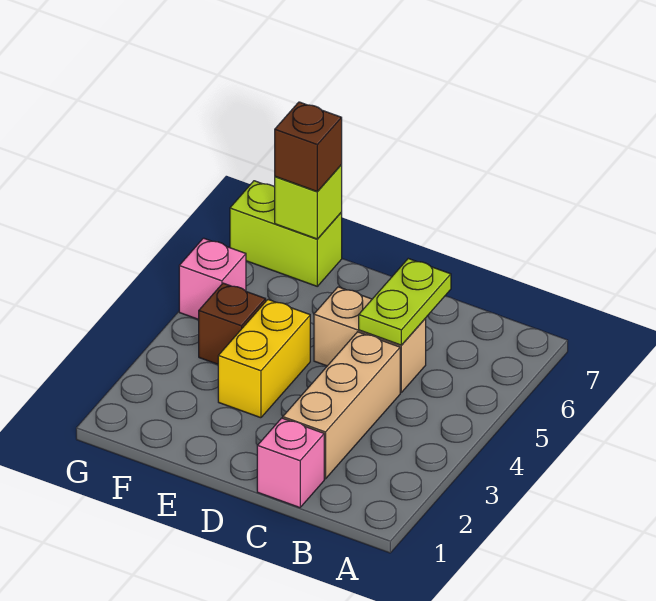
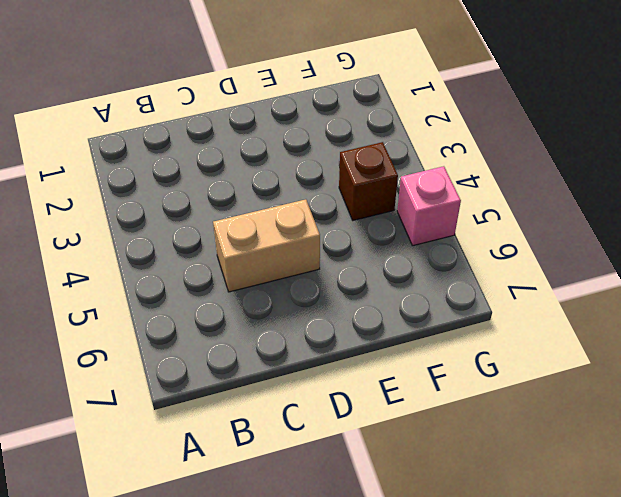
none -> pink 1x1 brick [257,418,324,508]
none -> tan 1x3 brick [283,332,400,479]

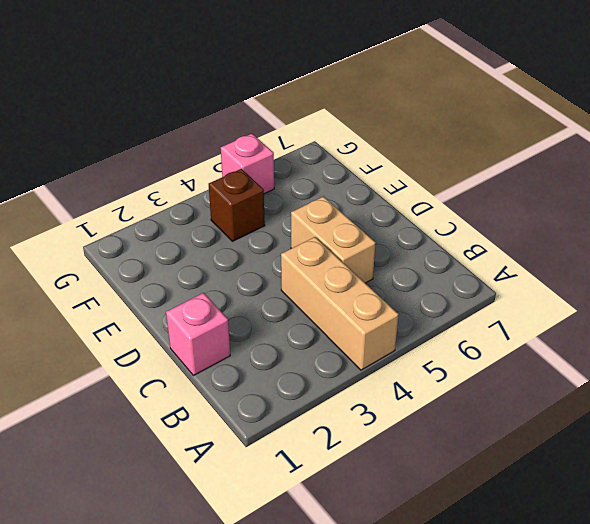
tan 1x3 brick [281,237,399,370] -> tan 1x3 brick turned to [283,332,400,479]
none -> yellow 1x2 brick [218,300,310,418]
none -> lime 1x2 brick [230,181,342,286]

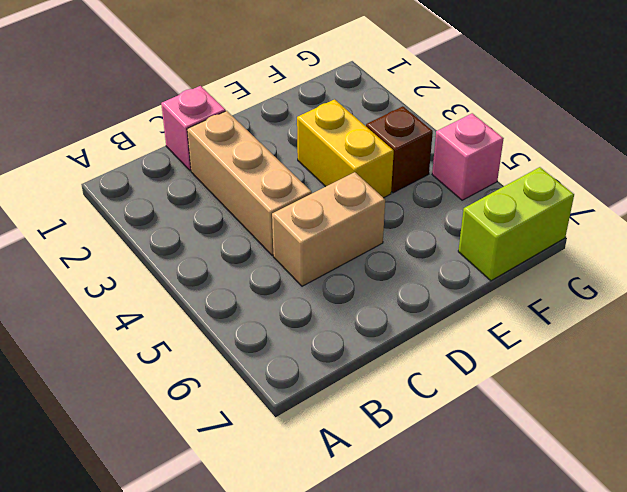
none -> lime 1x2 plate [359,259,451,345]
none -> lime 1x1 brick [275,165,342,239]

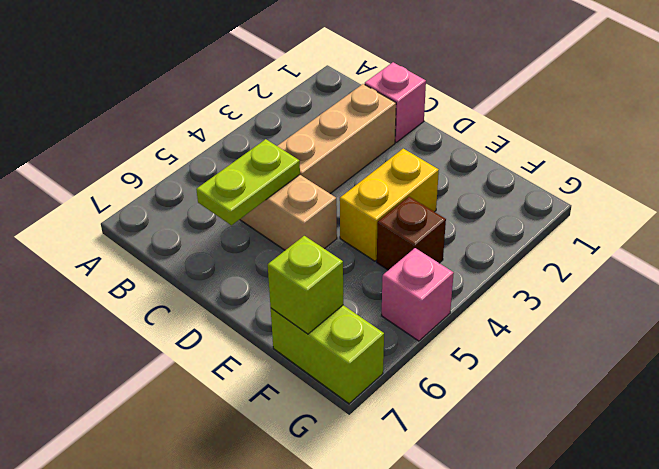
none -> brown 1x1 brick [275,102,342,192]

